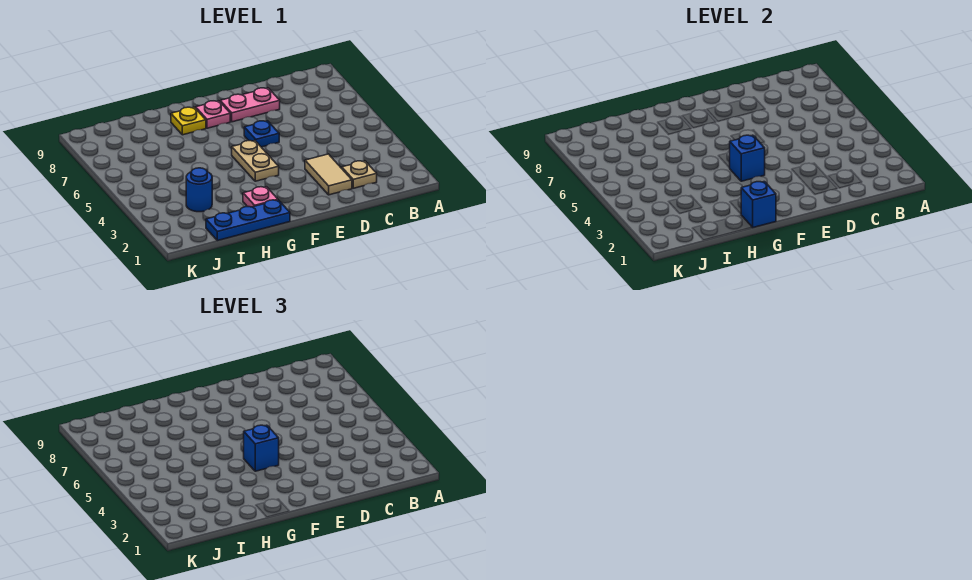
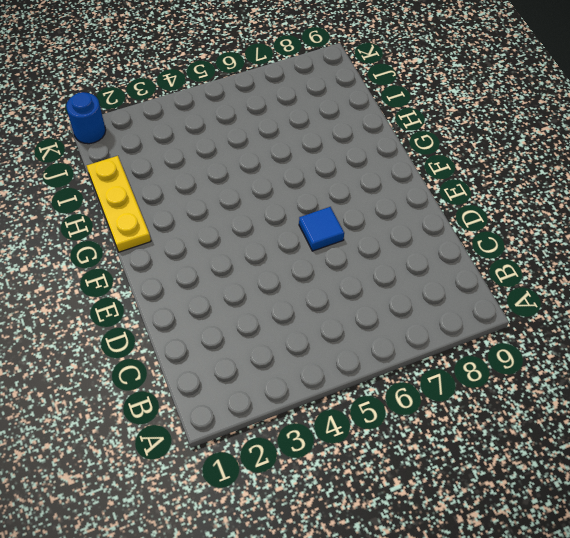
blue 1x1 tile [299,207,344,251] -> blue 1x1 plate [244,121,279,147]
yellow 1x3 plate [87,156,151,252] -> blue 1x3 plate [206,200,290,240]
blue 1x1 round brick [66,92,106,144] -> blue 1x1 round brick moved to [186,168,212,212]
none -> tan 1x1 plate [342,161,377,188]
none -> tan 1x2 tile [305,154,352,195]
none -> pink 1x2 plate [220,88,280,122]

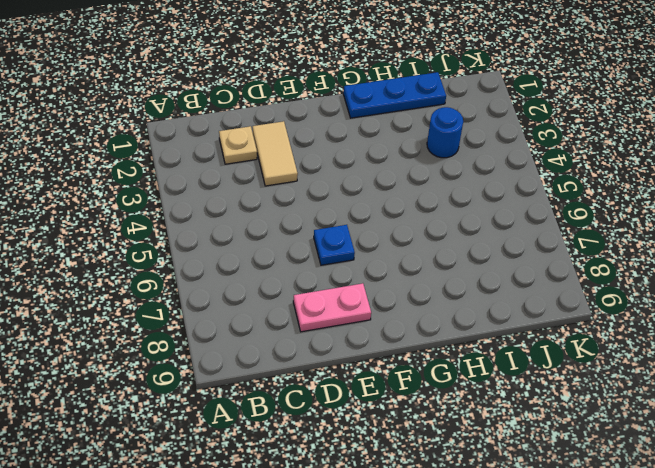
none -> tan 1x2 plate [232,141,279,181]
none -> pink 1x1 plate [196,101,230,128]
none -> pink 1x1 plate [243,187,278,207]

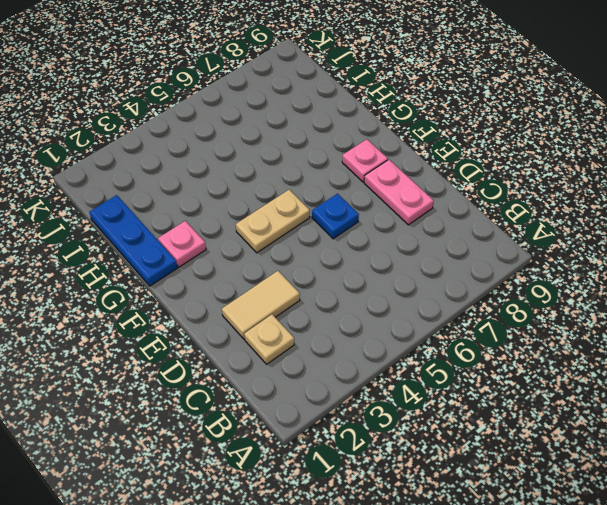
none -> yellow 1x1 plate [171,107,206,135]
none -> blue 1x1 round brick [186,168,212,212]
none -> blue 1x1 brick [730,135,765,181]

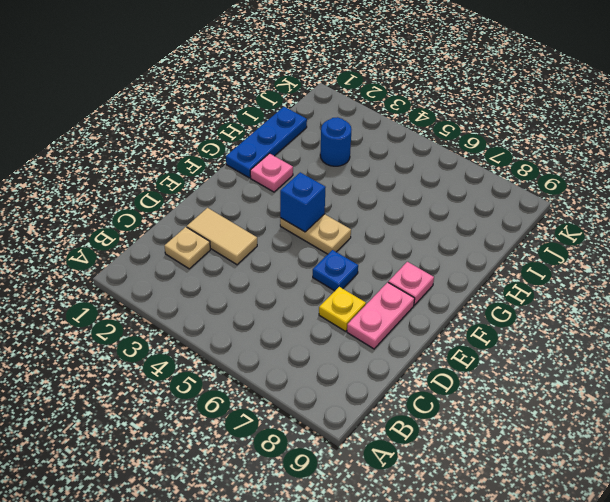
yellow 1x1 plate [319,287,366,331] -> yellow 1x1 plate moved to [171,107,206,135]
none -> blue 1x1 brick [741,182,776,227]
none -> blue 1x1 brick [244,425,279,471]

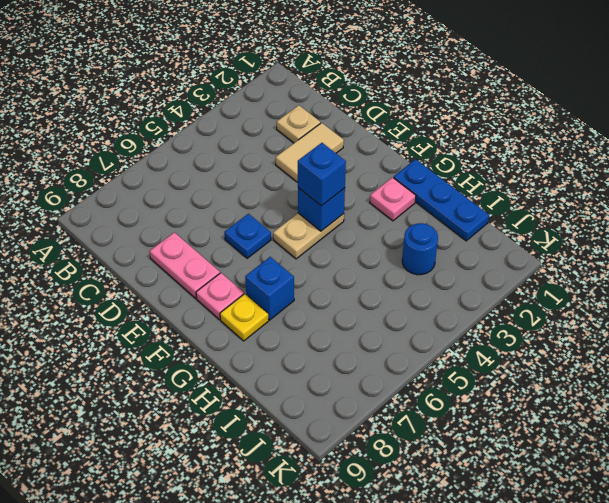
blue 1x1 brick [245,257,294,320] -> blue 1x1 brick moved to [741,182,776,227]

